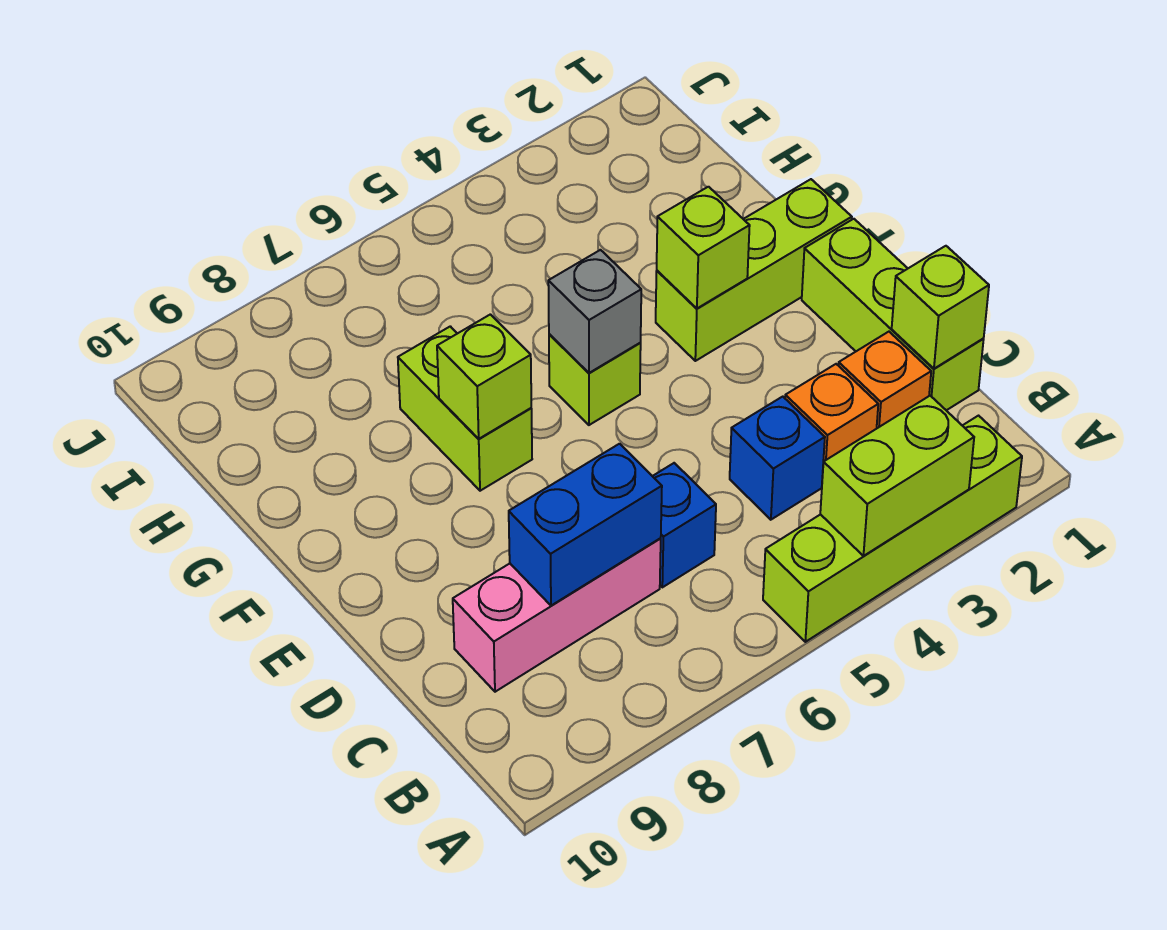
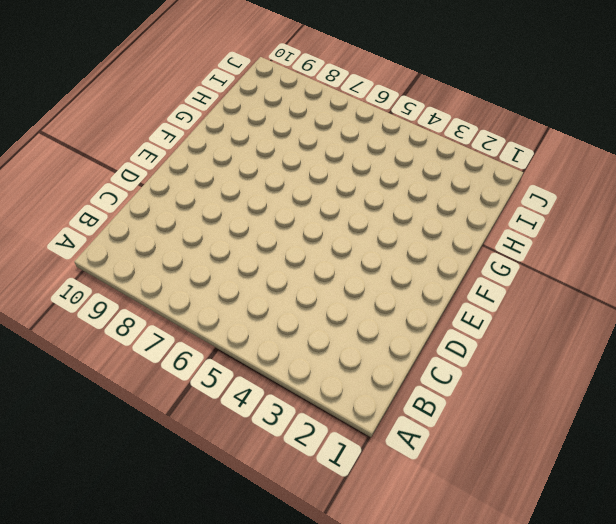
none -> lime 1x4 brick [763,416,1022,642]
none -> lime 1x3 brick [802,219,984,410]
none -> orange 1x1 brick [839,332,931,428]

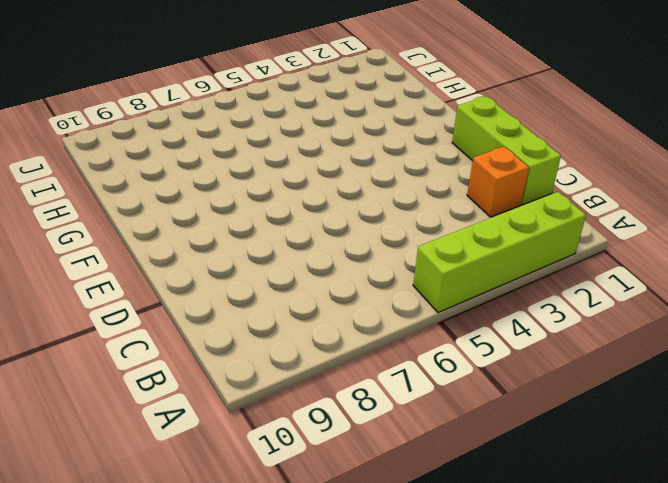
none -> orange 1x1 brick [785,364,878,478]
none -> blue 1x1 brick [730,397,825,520]
none -> blue 1x1 brick [653,463,716,587]

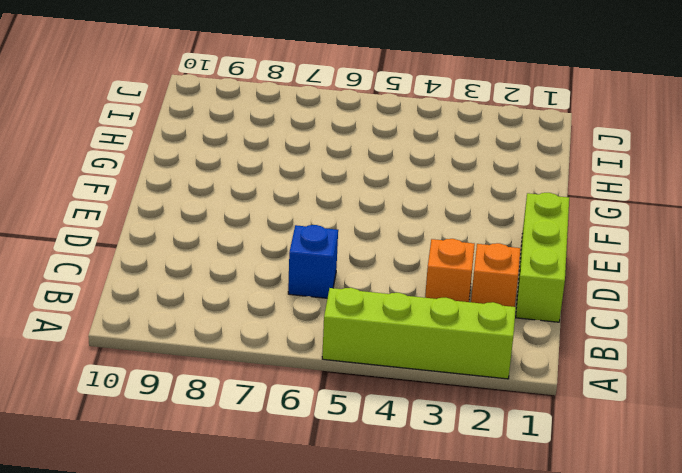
none -> blue 1x1 brick [730,397,825,520]
none -> pink 1x3 brick [453,538,661,692]
none -> lime 1x3 brick [656,179,852,361]

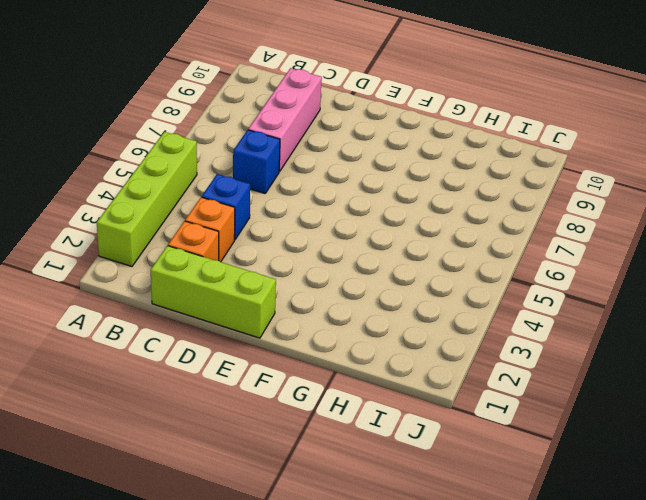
none -> lime 1x3 brick [656,179,852,361]
none -> lime 1x1 brick [549,334,641,425]
none -> lime 1x2 brick [398,326,532,491]

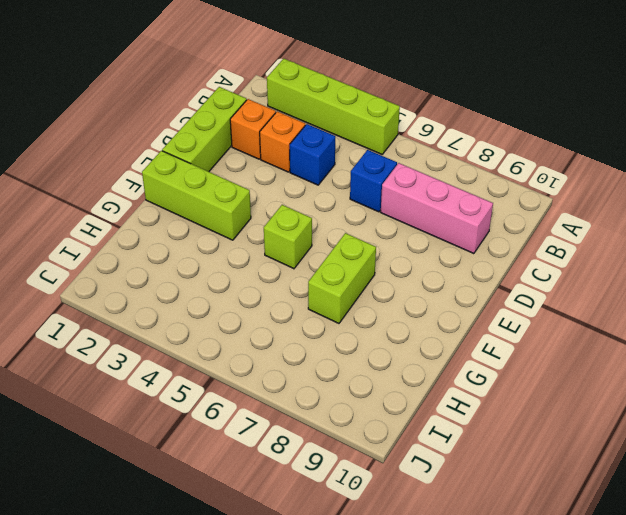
none -> lime 1x2 brick [820,396,974,556]
none -> lime 1x1 brick [892,246,989,369]
none -> blue 1x2 brick [509,444,662,606]

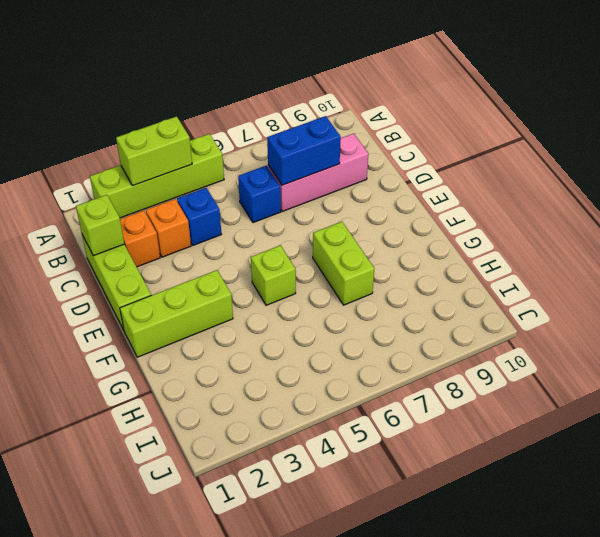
none -> lime 1x1 brick [657,187,750,308]
none -> grey 1x1 brick [548,250,641,373]
none -> lime 1x1 brick [437,314,531,439]

